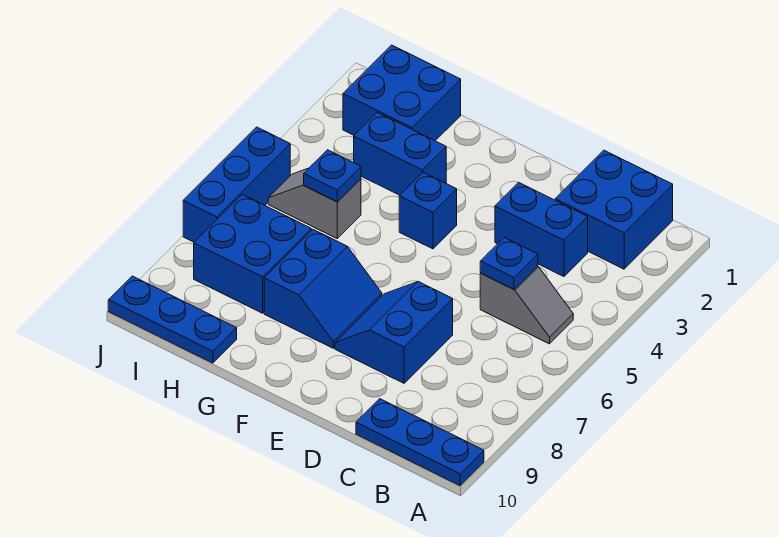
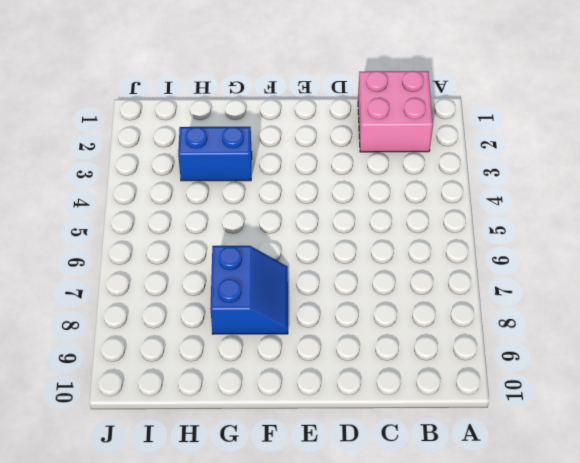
pink 2x2 brick [358,71,433,152] -> blue 2x2 brick [555,150,673,269]
none -> blue 1x3 plate [356,399,484,485]
none -> grey 1x2 slope [480,266,573,344]
none -> blue 1x2 brick [495,182,588,276]

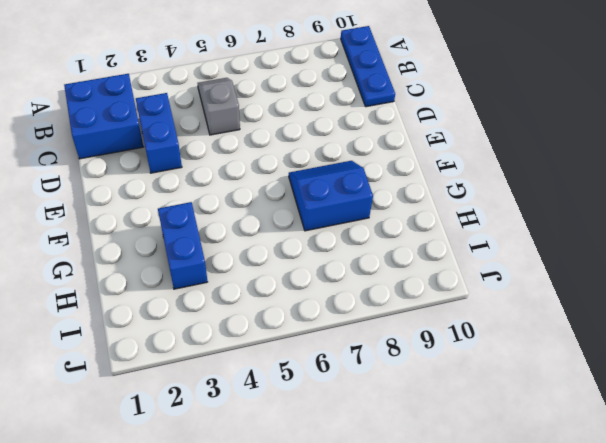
none -> blue 2x2 slope [335,282,453,383]
none -> blue 1x1 brick [399,172,457,249]
none -> blue 2x2 brick [343,45,461,141]

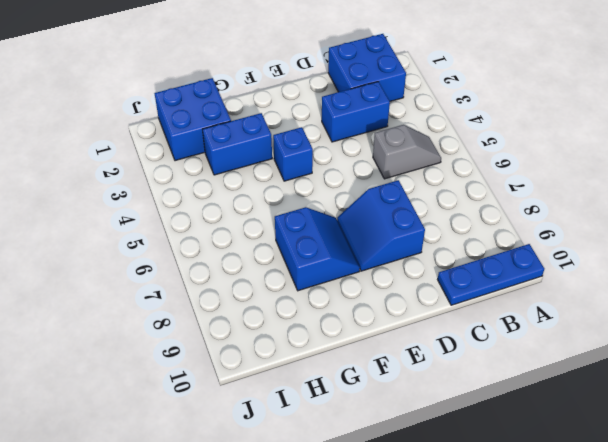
none -> grey 1x2 slope [268,168,361,238]
none -> blue 2x2 brick [194,194,311,313]
none -> blue 1x3 plate [108,276,237,363]

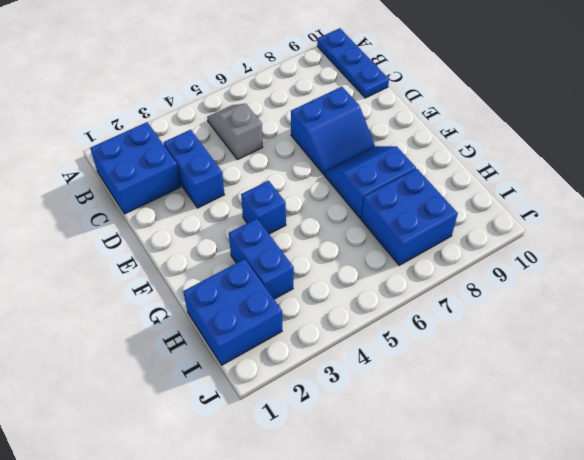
none -> grey 1x2 slope [268,168,361,238]
none -> blue 1x3 plate [108,276,237,363]
none -> blue 1x3 brick [183,127,290,242]

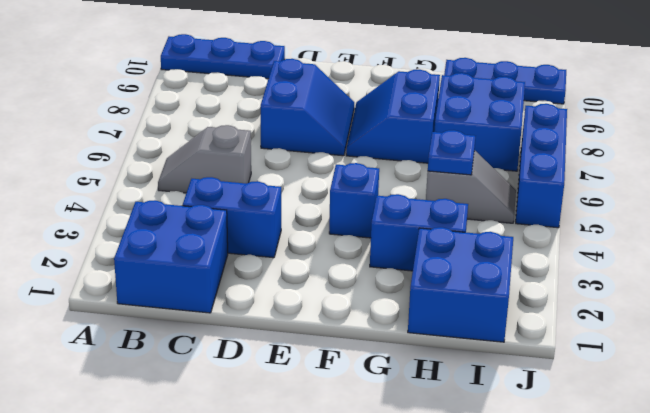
none -> blue 1x1 plate [480,237,538,289]

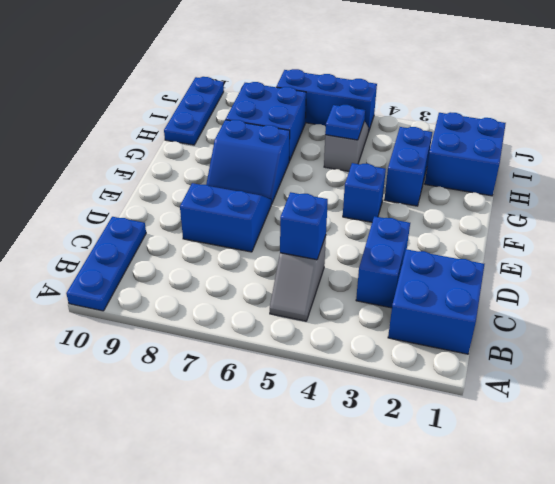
blue 1x1 brick [280,192,328,260] -> blue 1x1 plate [480,237,538,289]

